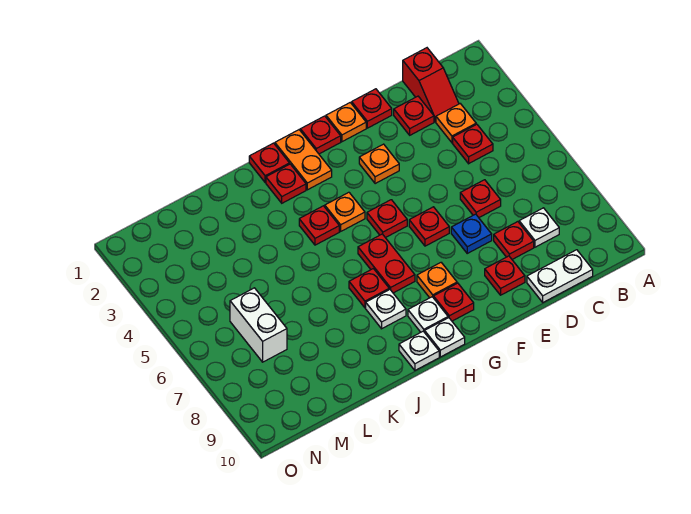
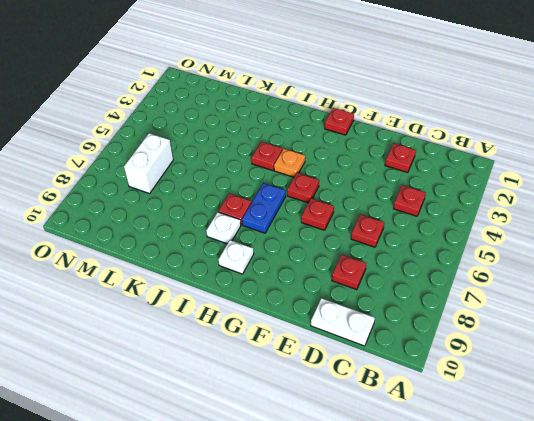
blue 1x2 plate [242,183,286,233] -> red 1x2 plate [358,234,415,293]
none -> red 1x2 slope [403,48,459,122]
none -> orange 1x1 plate [436,104,476,143]
none -> white 1x1 plate [519,208,559,247]
none -> red 1x1 plate [352,89,392,128]

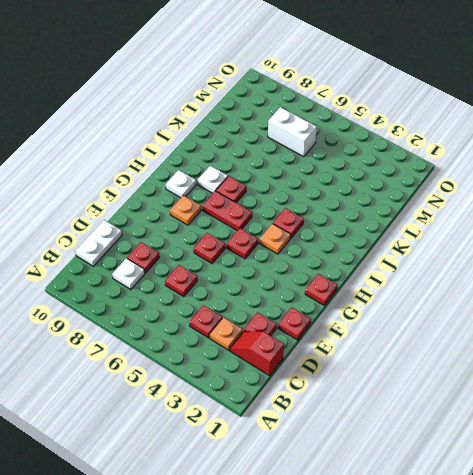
none -> blue 1x1 plate [451,214,492,253]
none -> red 1x1 plate [485,256,525,295]
none -> orange 1x1 plate [326,103,366,142]
none -> orange 1x1 plate [359,144,399,184]

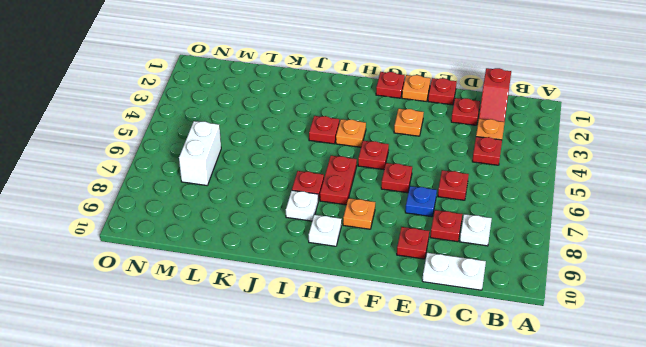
none -> red 1x1 plate [434,283,474,321]
none -> orange 1x2 plate [275,130,332,190]
none -> white 1x1 plate [425,318,465,357]
none -> red 1x1 plate [249,143,289,183]

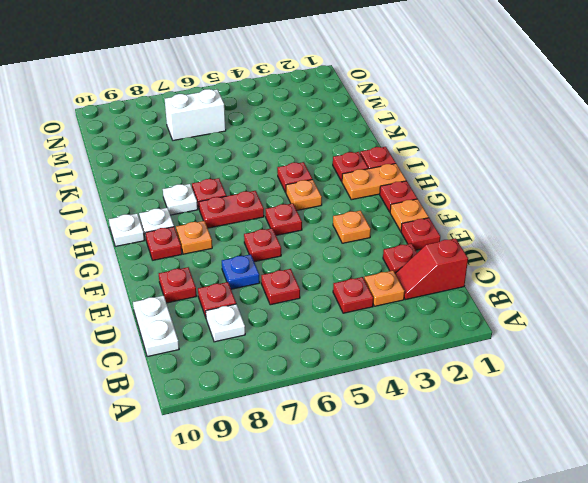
none -> white 1x1 plate [399,331,439,370]

